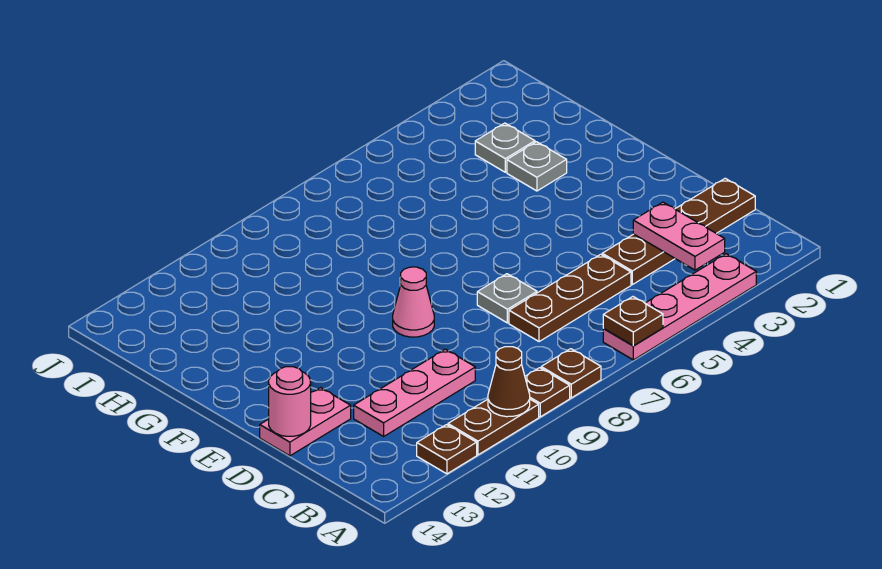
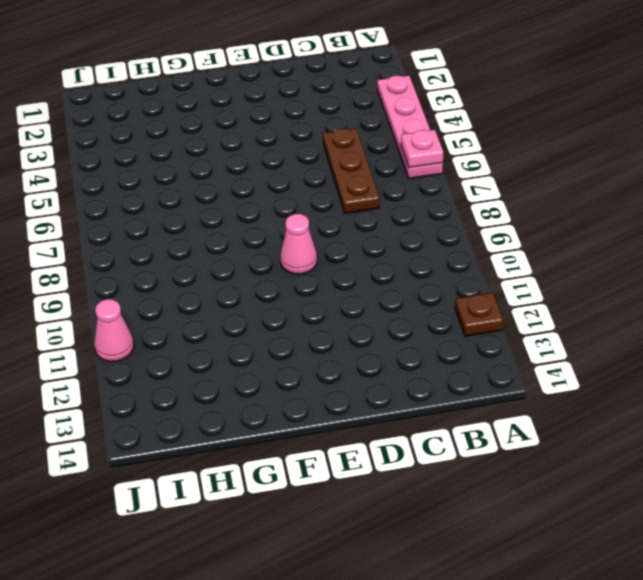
pink 1x1 plate [401,130,443,168] -> brown 1x1 plate [603,297,663,346]
pink 1x1 cone [94,299,134,362] -> none
none -> brown 1x1 plate [541,349,601,398]
none -> brown 1x1 plate [525,368,570,417]
none -> brown 1x2 plate [448,399,539,455]

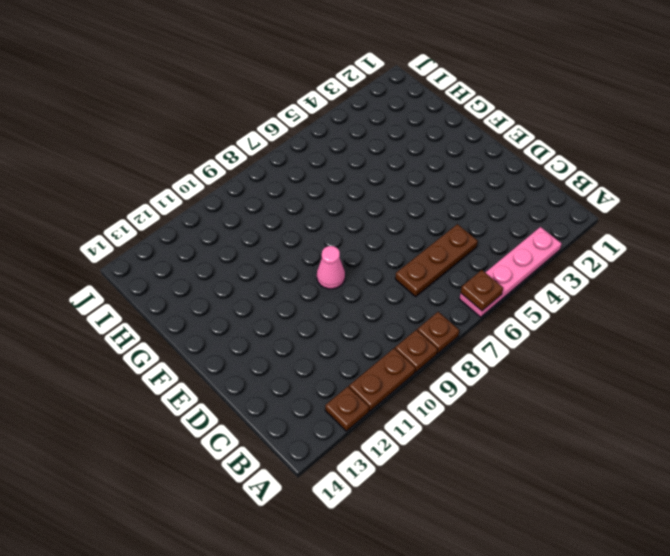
none -> brown 1x4 plate [602,178,755,285]
none -> pink 1x3 plate [354,349,475,436]
none -> grey 1x1 plate [477,274,537,323]

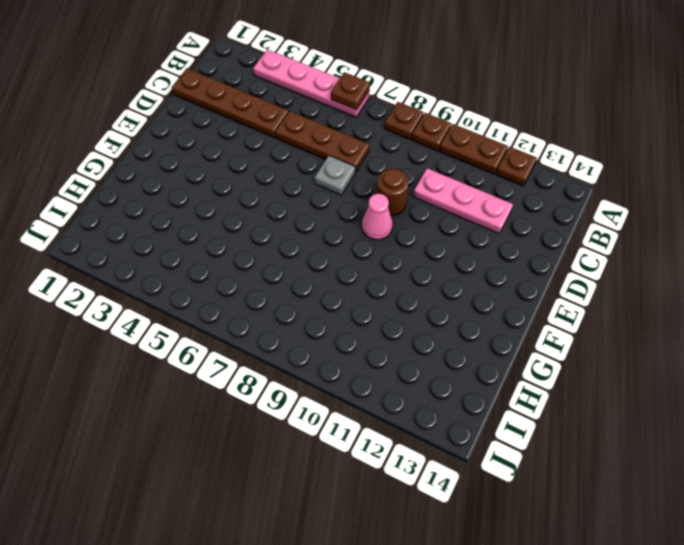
brown 1x1 round brick [377,169,409,216] -> none
none -> pink 1x2 plate [260,388,351,456]
none -> grey 1x1 plate [507,142,567,191]
none -> grey 1x1 plate [475,123,535,172]

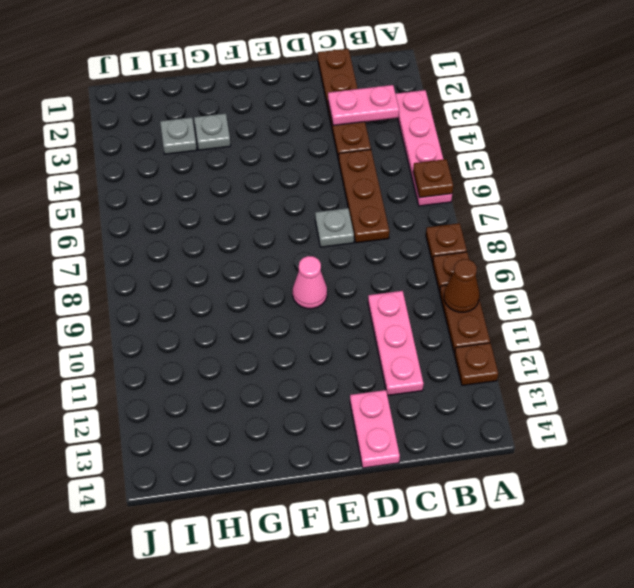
none -> pink 1x1 round brick [269,367,311,436]

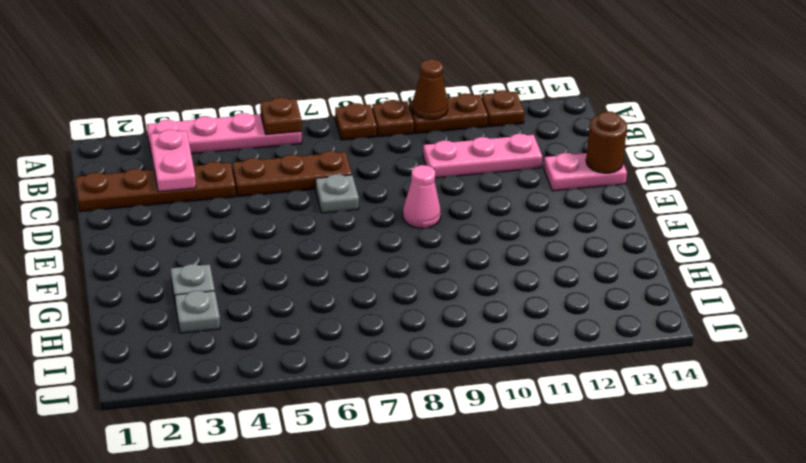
brown 1x1 round brick [586,111,627,173] -> pink 1x1 round brick [269,367,311,436]

